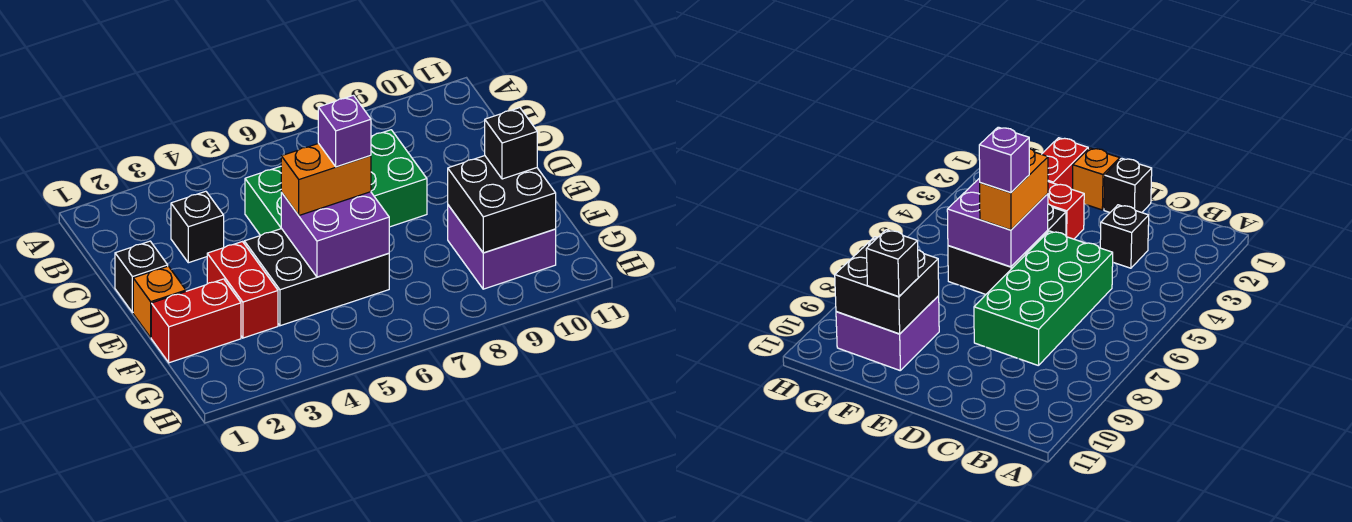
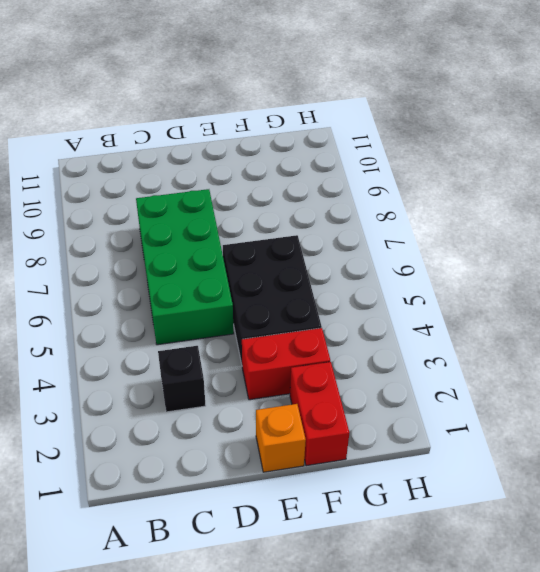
none -> black 1x1 brick [115,241,168,313]
none -> purple 2x2 brick [448,205,556,289]
none -> purple 2x2 brick [281,192,389,277]

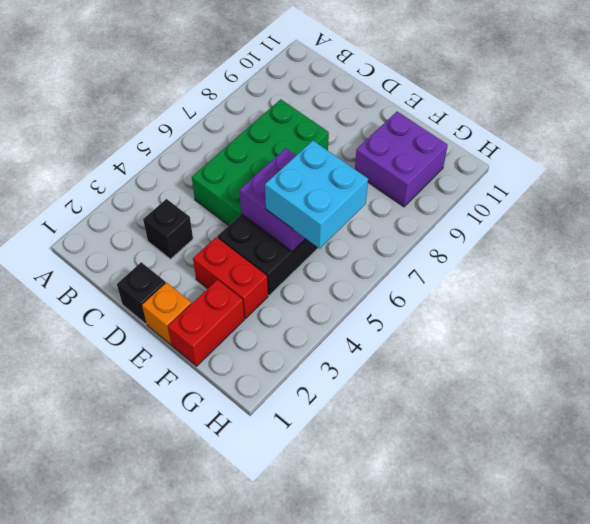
cyan 2x2 brick [265,141,368,248] -> none
none -> black 2x2 brick [448,156,556,253]
none -> orange 1x2 brick [281,143,371,215]
none -> black 1x1 brick [485,108,537,179]

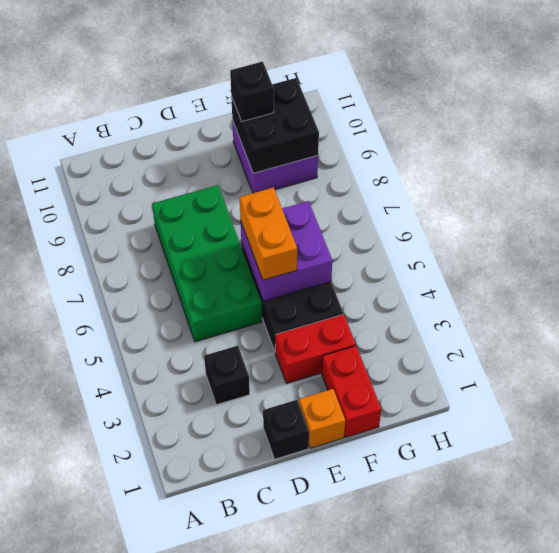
none -> purple 1x1 brick [318,95,371,167]

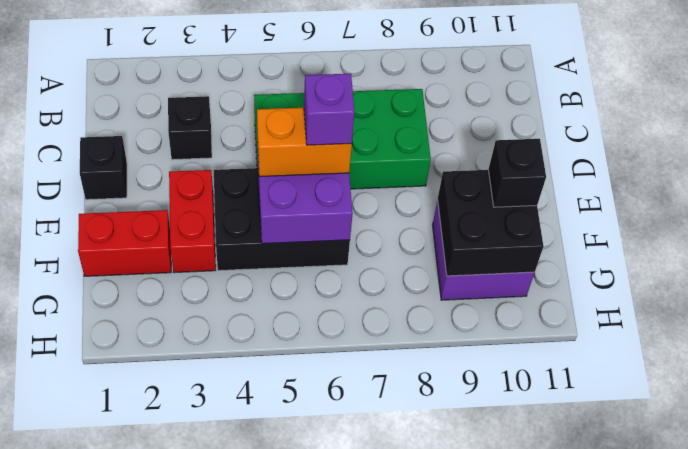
none -> orange 1x1 brick [133,266,186,337]

